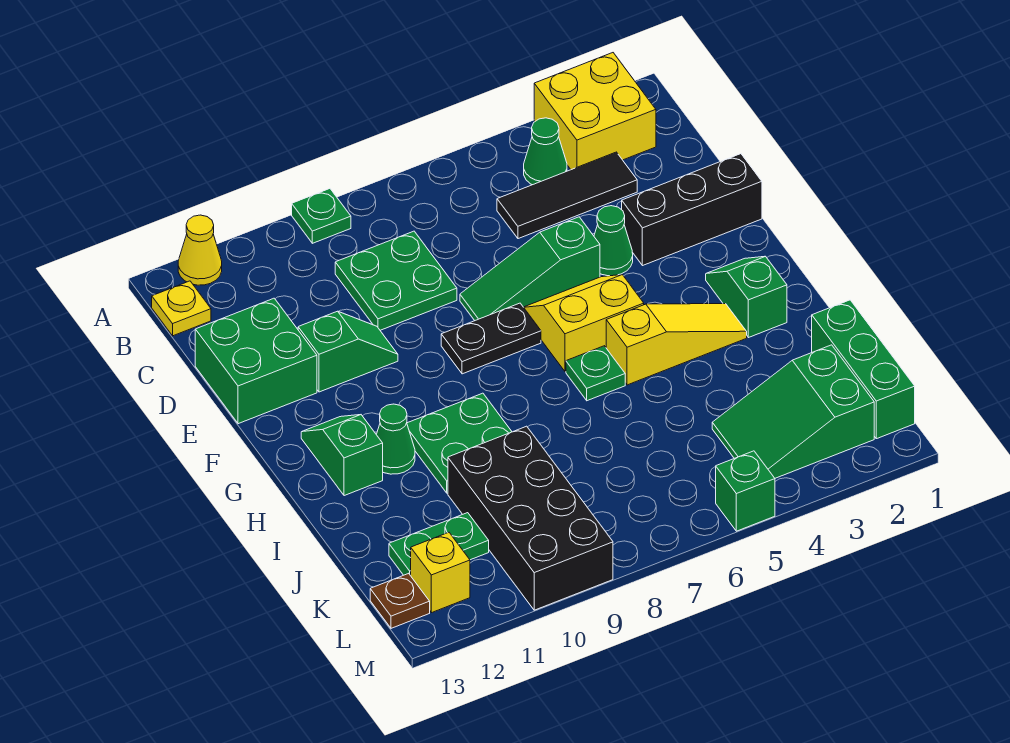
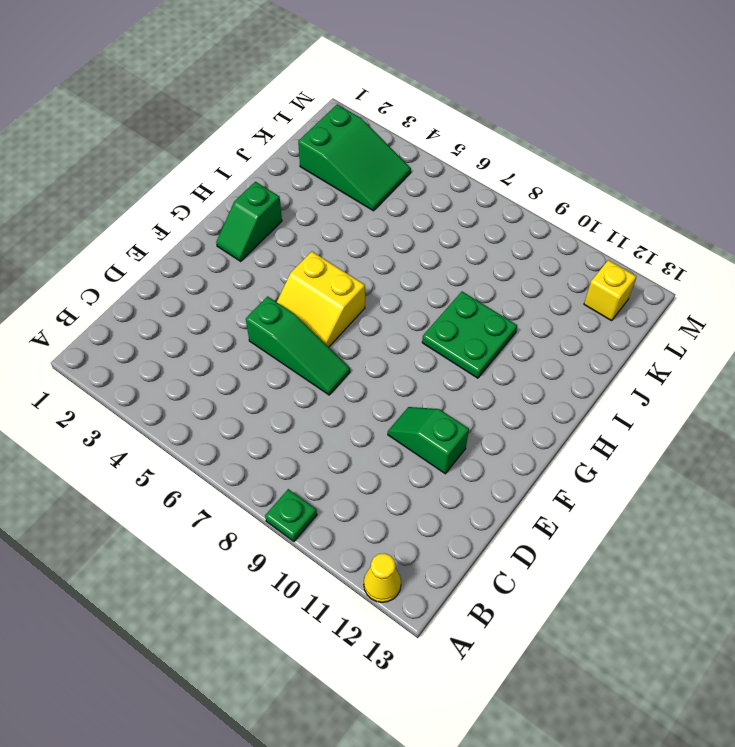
none -> yellow 2x2 brick [534,53,656,170]
none -> green 1x1 cone [524,118,567,185]
none -> yellow 1x1 plate [152,281,211,336]

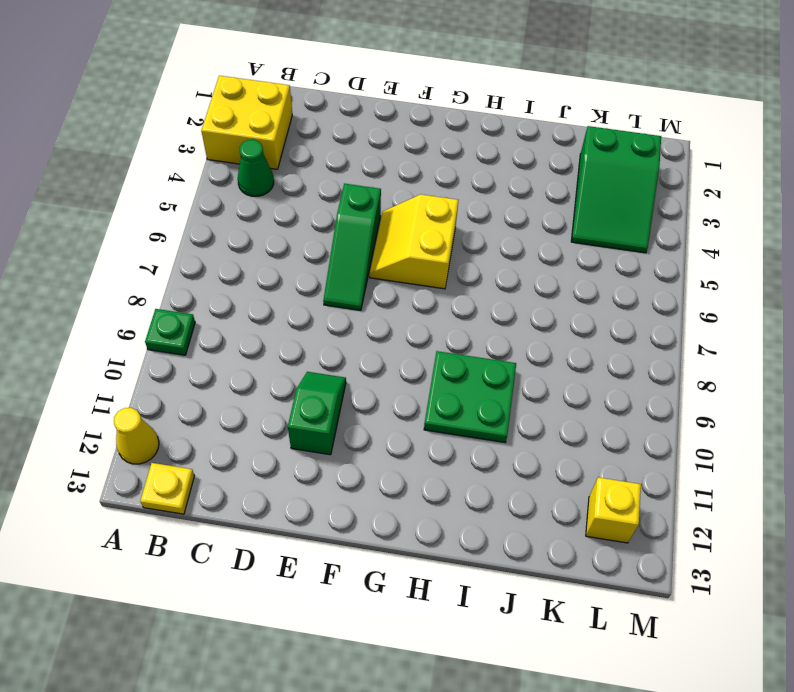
none -> black 1x3 tile [497,152,637,239]
none -> green 2x2 plate [335,231,457,330]
none -> green 2x2 brick [195,298,317,424]

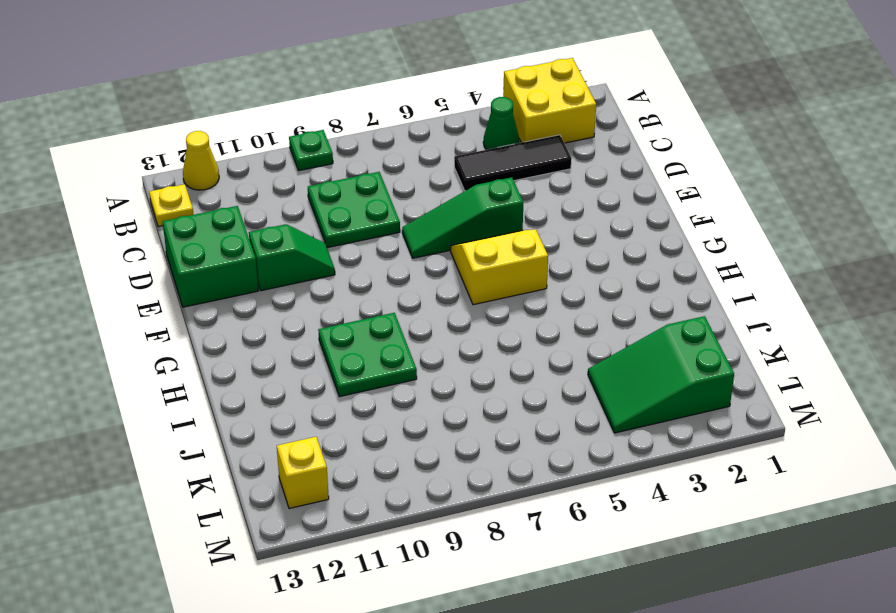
none -> black 1x3 brick [622,154,762,266]
none -> green 1x1 cone [594,206,633,276]
none -> black 1x2 plate [441,303,541,374]

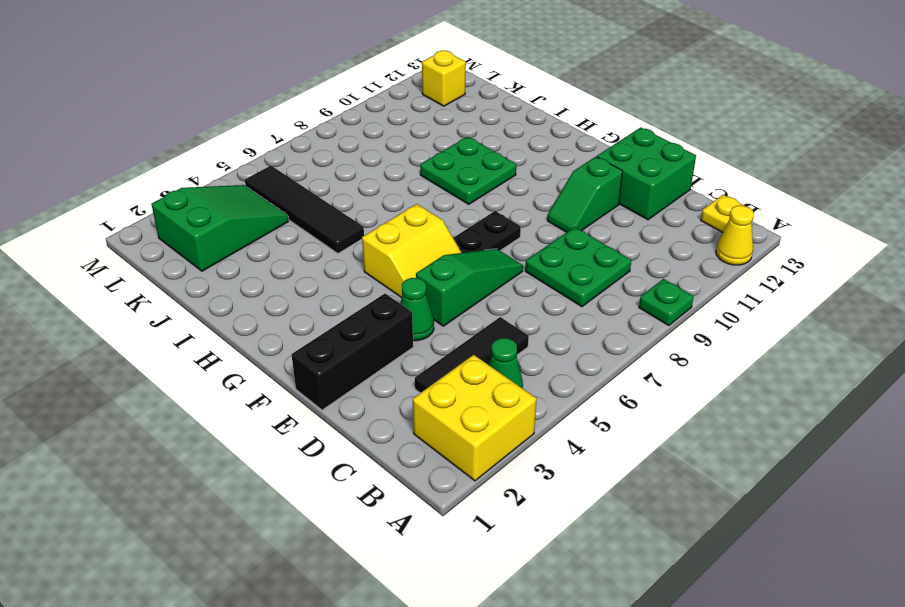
black 1x4 tile [245,166,364,253] -> none
none -> green 1x2 slope [706,256,787,338]
none -> green 1x2 slope [301,415,383,496]
none -> yellow 1x3 slope [606,304,747,385]

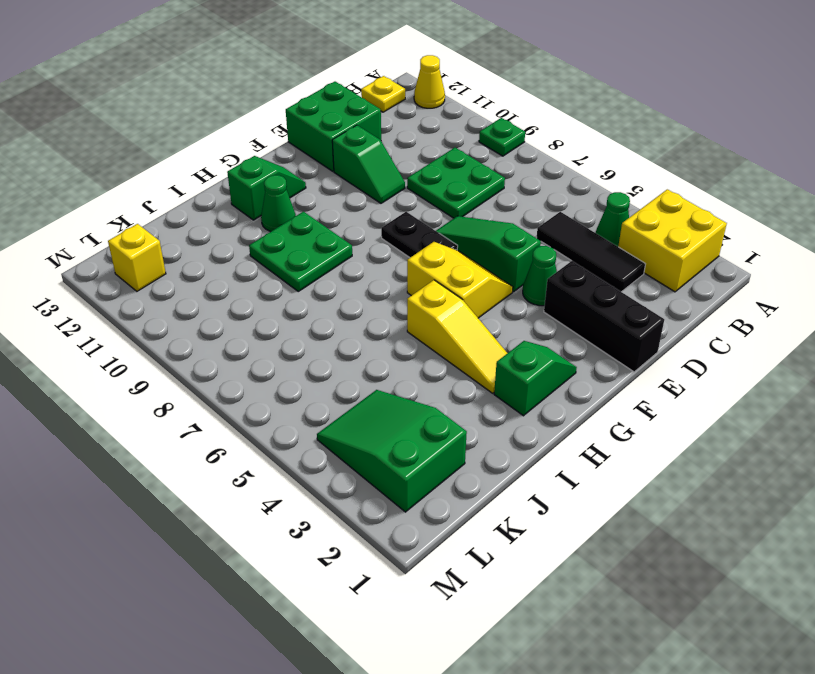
none -> green 1x1 plate [566,346,625,401]
none -> green 1x3 brick [812,300,915,439]
none -> black 2x4 brick [448,426,613,610]

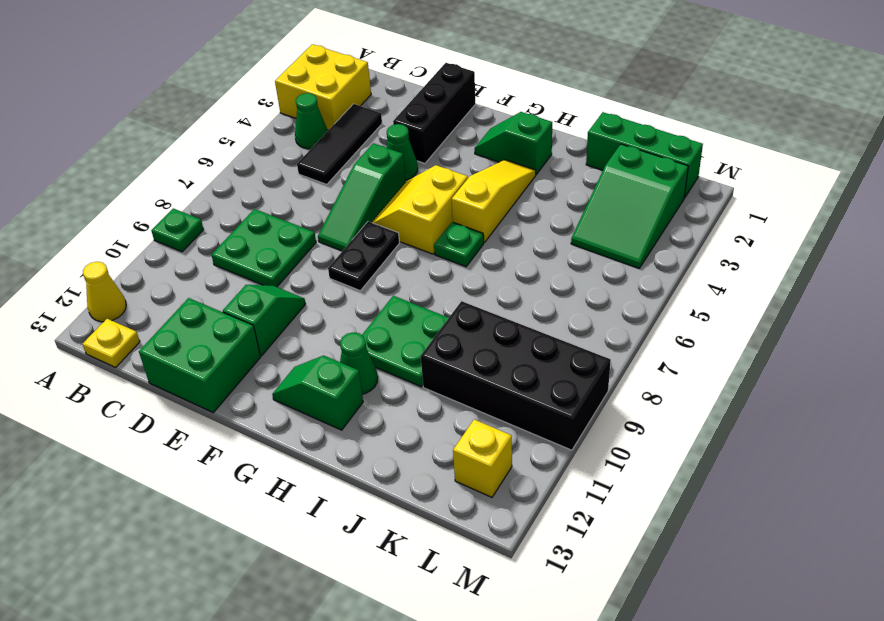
none -> green 1x2 plate [389,513,489,576]
none -> brown 1x1 plate [370,573,430,628]
none -> green 1x1 brick [716,451,775,531]

